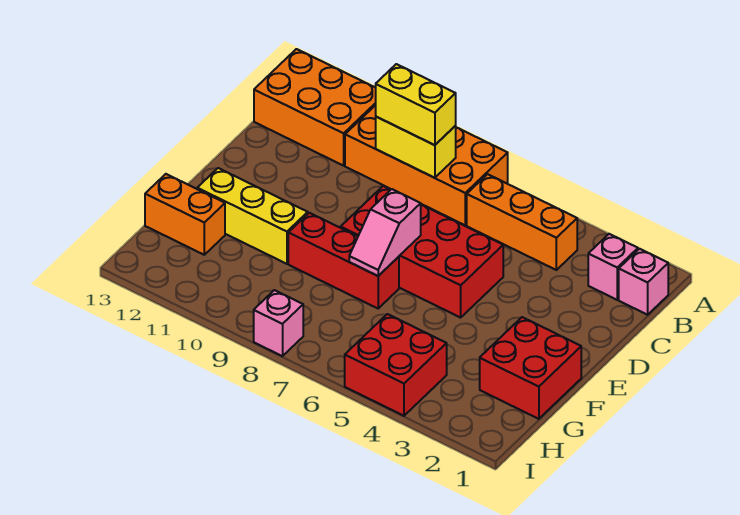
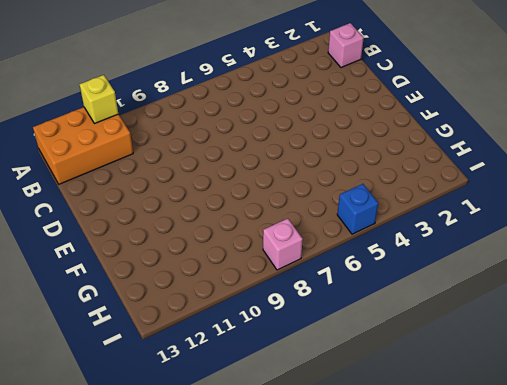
yellow 1x1 brick [79,75,118,124] -> none
blue 1x1 brick [337,184,378,234] -> red 2x2 brick [345,314,447,416]
none -> orange 2x4 brick [345,105,508,225]
none -> pink 1x1 brick [588,234,638,300]
none -> orange 1x3 brick [467,174,577,270]

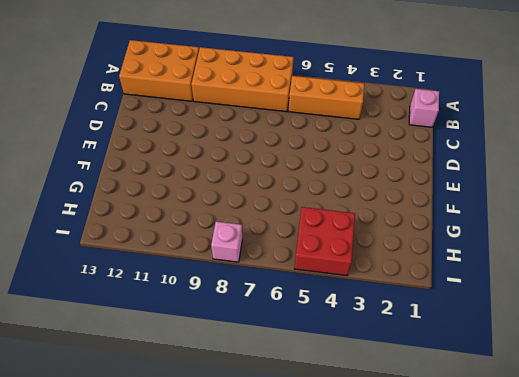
none -> pink 1x1 brick [588,234,638,300]
none -> red 2x4 brick [341,186,503,318]
none -> red 2x2 brick [480,317,581,419]

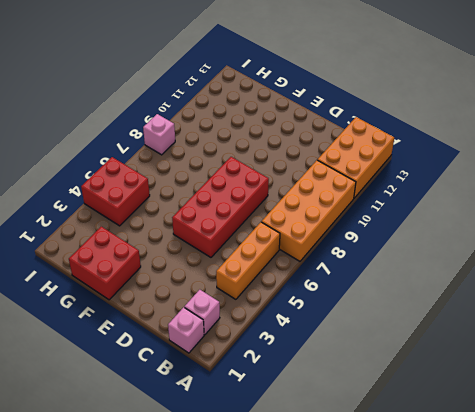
none -> red 1x3 brick [288,213,399,308]
none -> yellow 1x3 brick [197,168,308,264]
none -> orange 1x2 brick [145,174,225,255]

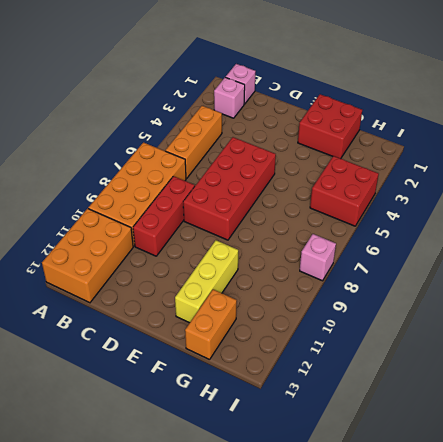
red 1x3 brick [133,176,195,256] -> red 1x3 brick moved to [288,213,399,308]
none -> yellow 1x2 brick [376,117,456,178]
none -> pink 1x2 slope [349,189,421,276]
none -> yellow 1x2 brick [376,64,456,145]

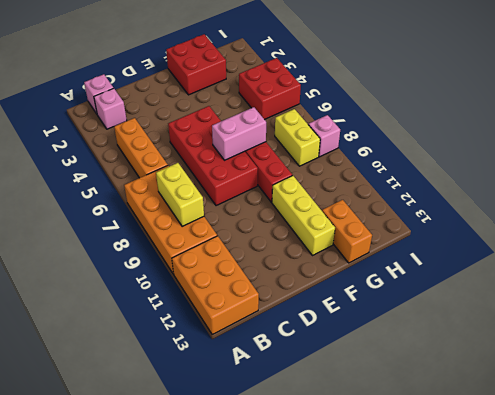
pink 1x2 brick [212,107,266,160] -> pink 1x2 slope [349,189,421,276]
yellow 1x2 brick [275,109,320,166] -> yellow 1x2 brick moved to [376,64,456,145]

